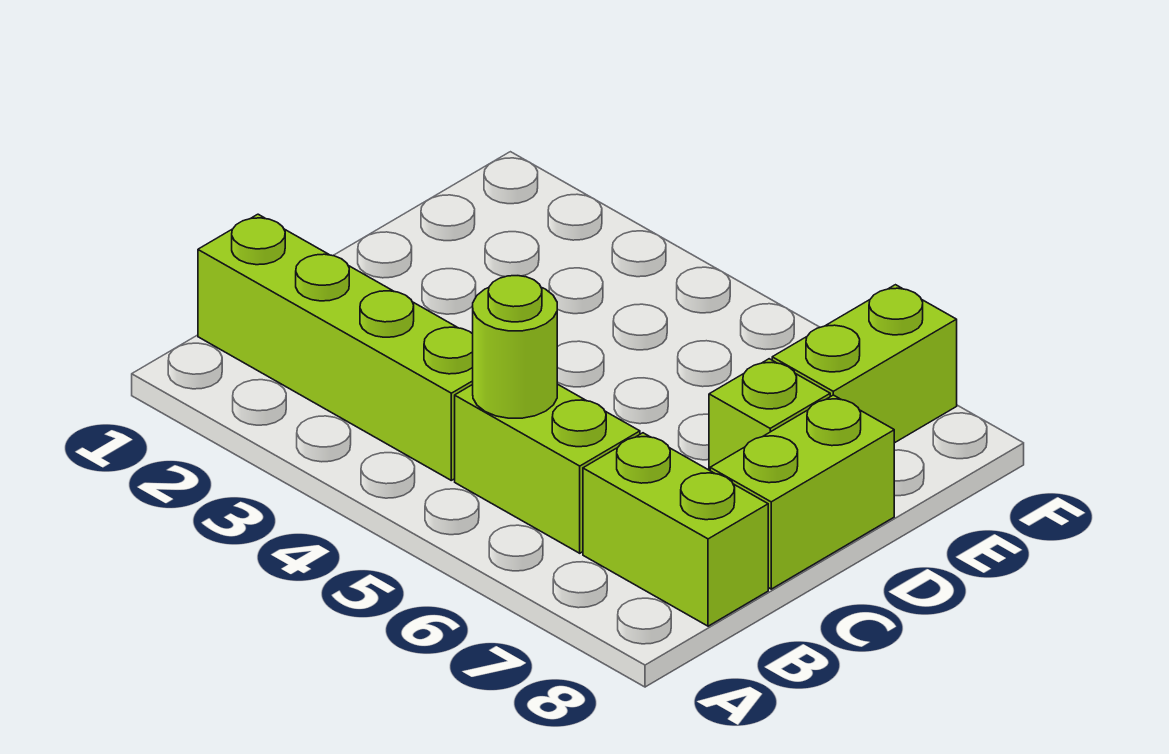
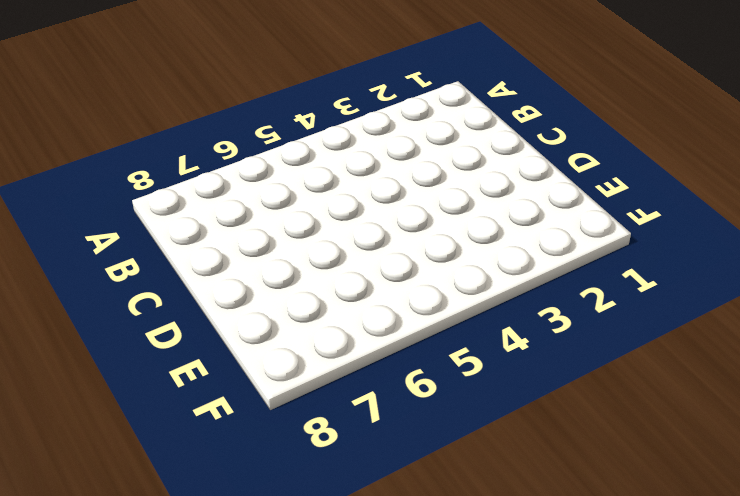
none -> lime 1x4 brick [198,214,473,480]
none -> lime 1x2 brick [455,384,640,553]

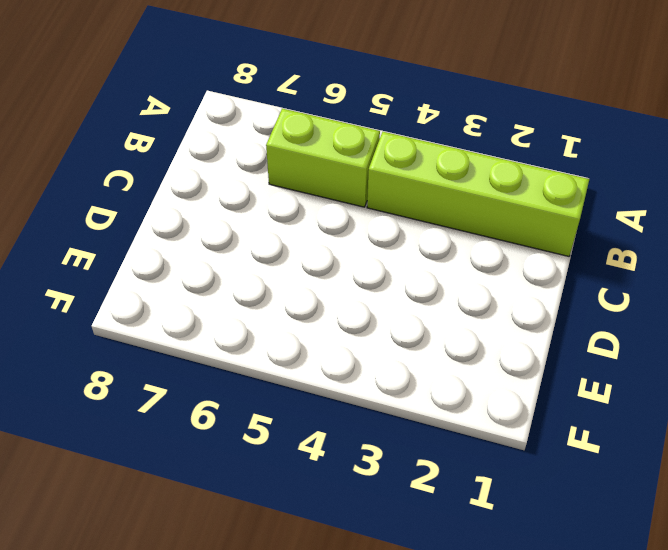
none -> lime 1x2 brick [583,433,768,626]
none -> lime 1x2 brick [710,395,894,589]

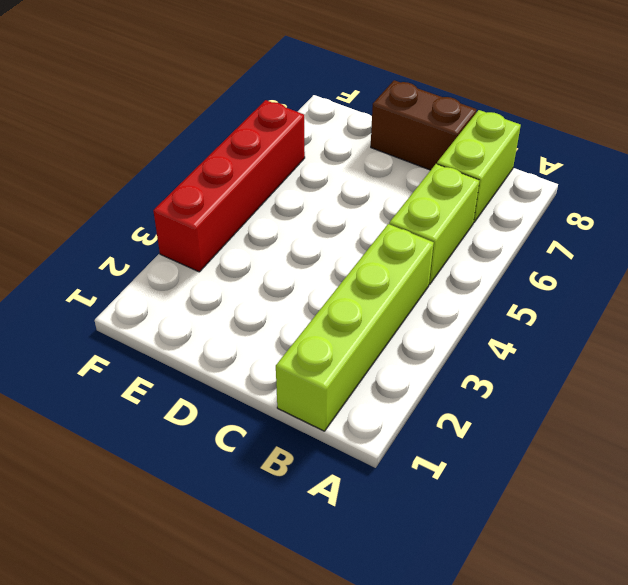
brown 1x2 brick [371,80,476,170] -> lime 1x2 brick [710,395,894,589]
red 1x4 brick [153,100,305,272] -> none
none -> lime 1x1 brick [709,359,830,470]
none -> lime 1x2 brick [772,285,957,443]

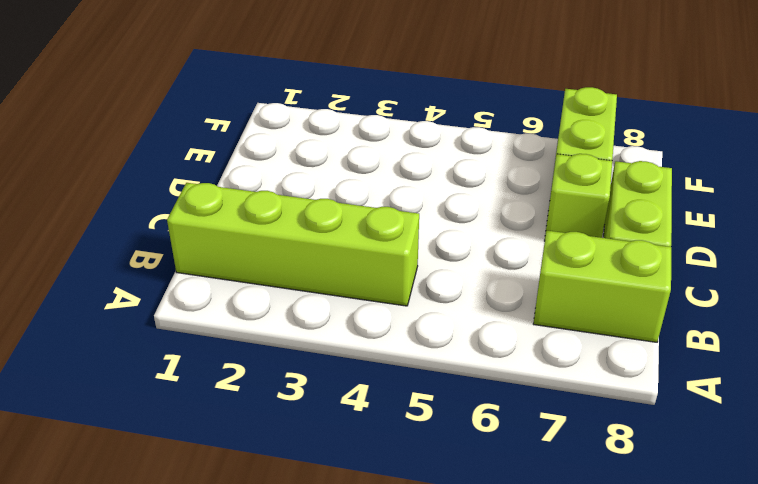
none -> lime 1x2 brick [455,384,640,553]
none -> lime 1x1 round brick [473,276,557,418]

